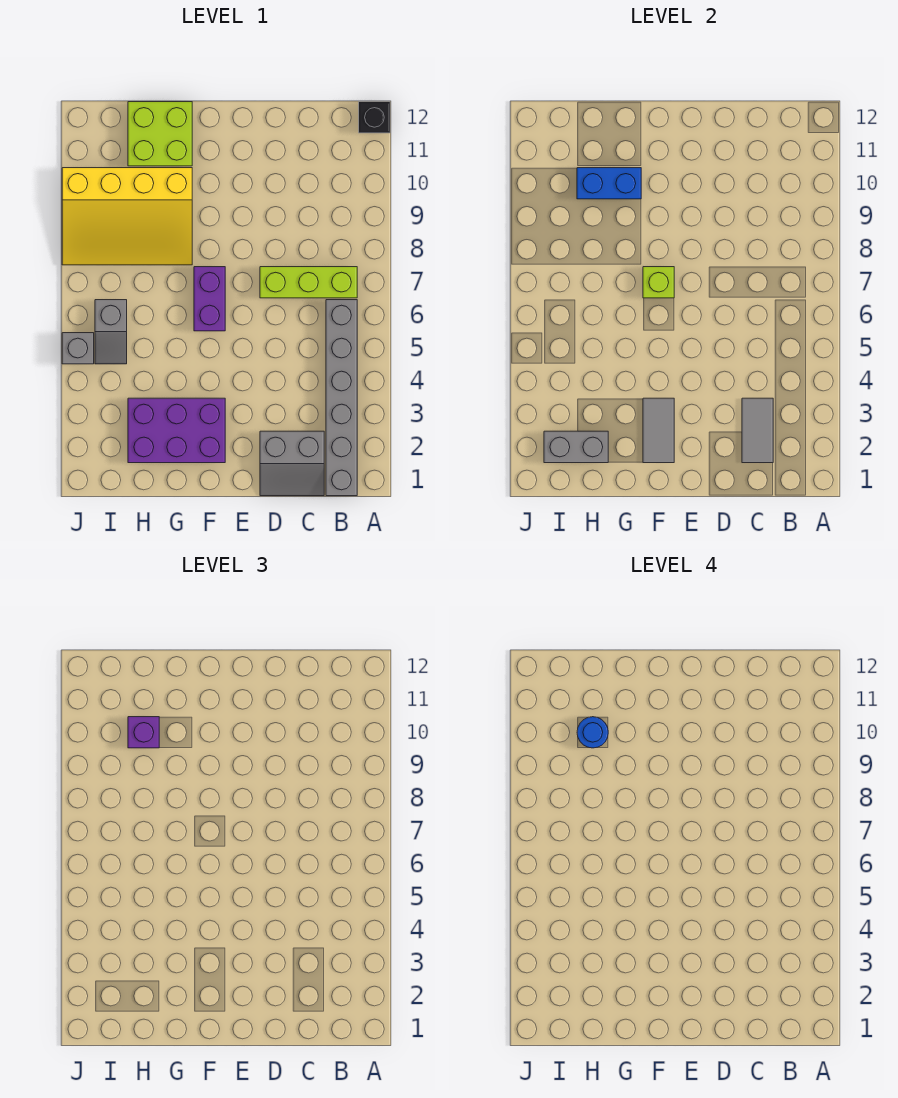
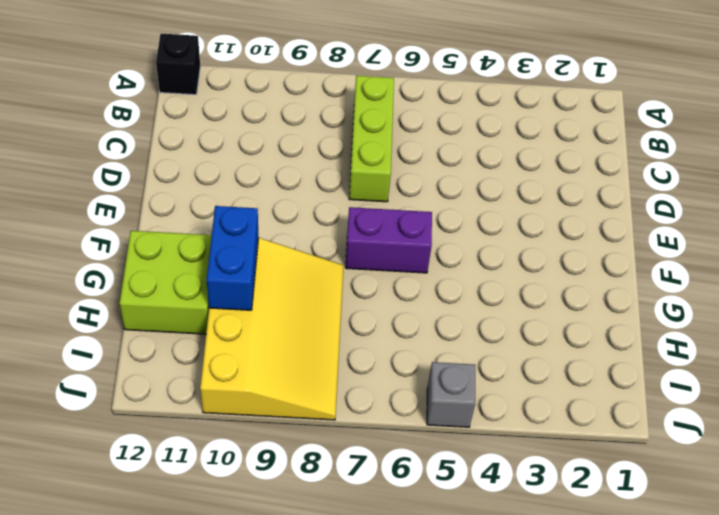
none -> grey 1x6 brick [326,300,357,496]
none -> grey 2x2 slope [260,431,324,496]
none -> purple 2x3 brick [128,398,225,463]

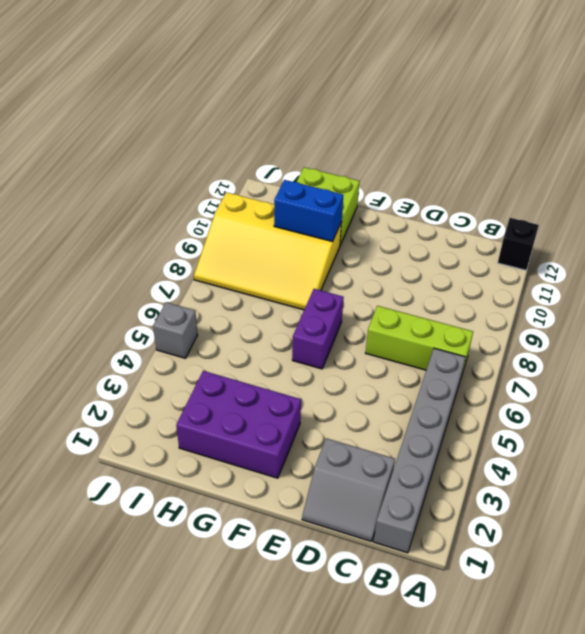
none -> grey 1x2 slope [95,300,127,364]
none -> grey 1x2 tile [742,398,773,463]
none -> grey 1x2 tile [643,398,674,463]

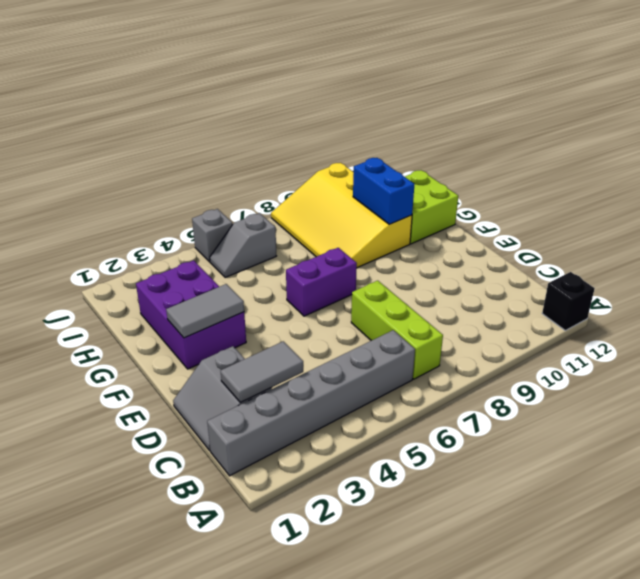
none -> lime 1x1 brick [643,267,674,298]
none -> grey 1x2 brick [544,431,608,463]
none -> purple 1x1 brick [128,717,159,748]

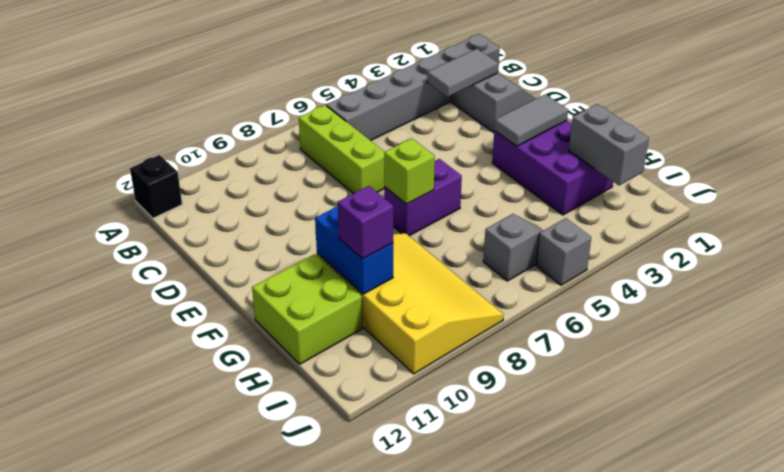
none -> blue 1x1 round brick [577,717,608,748]

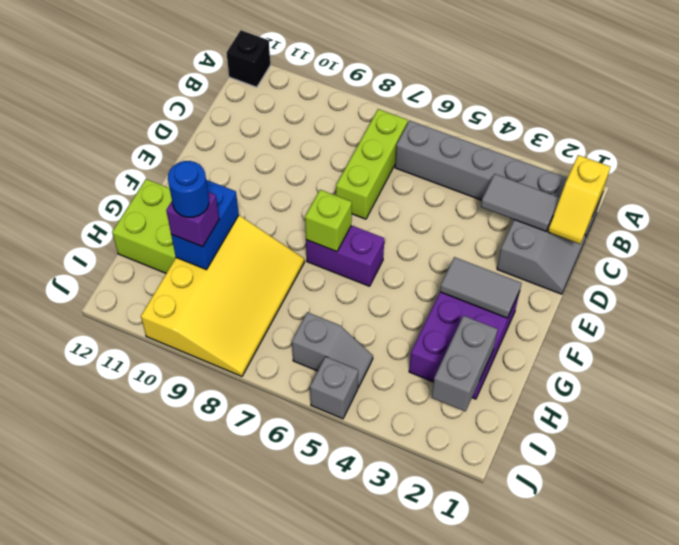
yellow 1x2 slope [548,155,610,244] -> none

